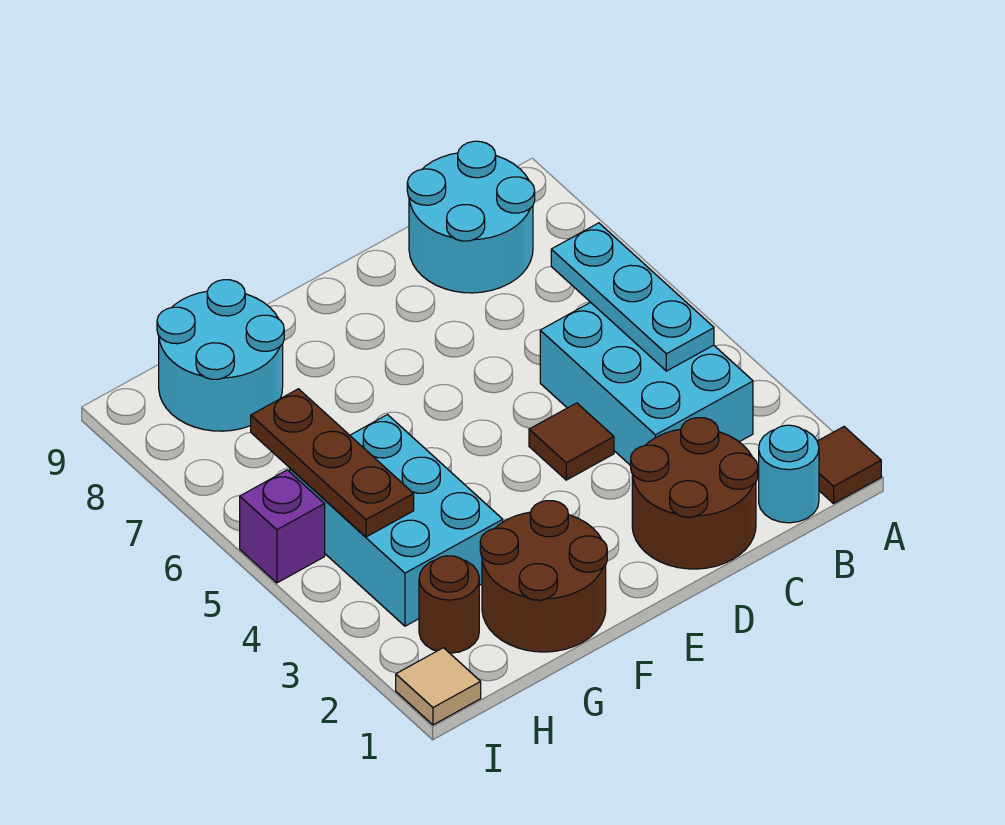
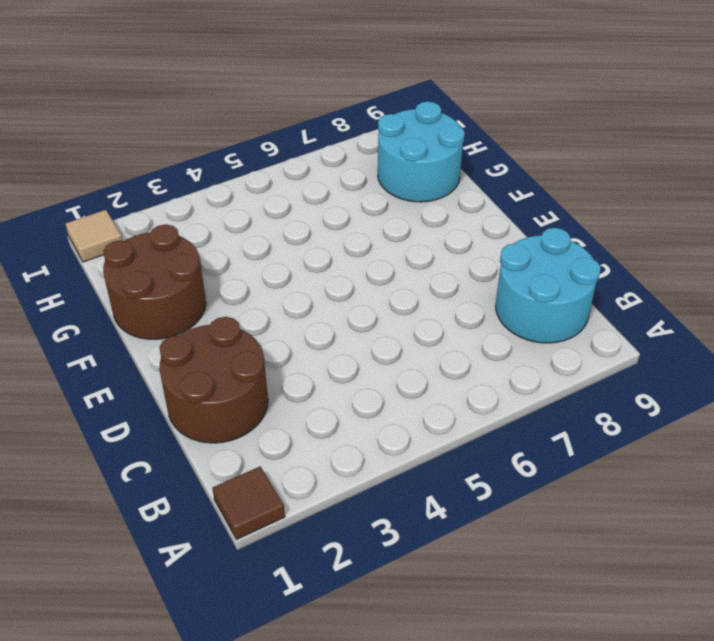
none -> cyan 1x1 round brick [759,425,819,523]
none -> cyan 2x3 brick [540,302,753,466]
none -> brown 1x1 tile [529,403,614,480]

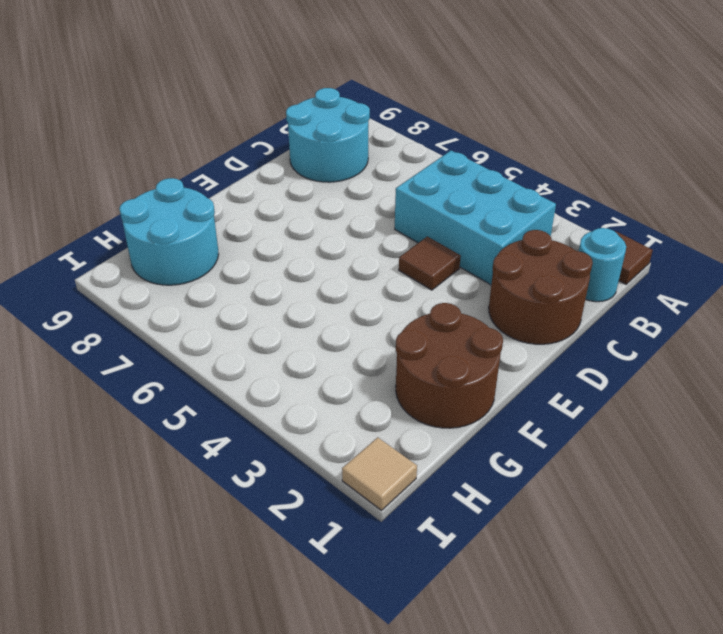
none -> cyan 2x3 brick [290,415,503,626]
none -> brown 1x1 round brick [419,556,479,653]
none -> purple 1x1 brick [240,470,325,583]

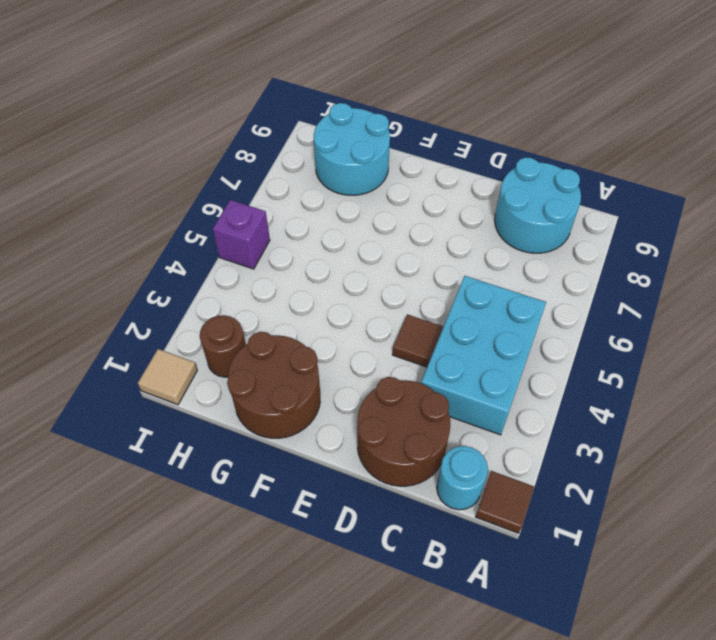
none -> cyan 2x3 brick [290,415,503,626]
none -> cyan 1x3 plate [551,223,714,371]
none -> brown 1x3 plate [251,389,414,537]

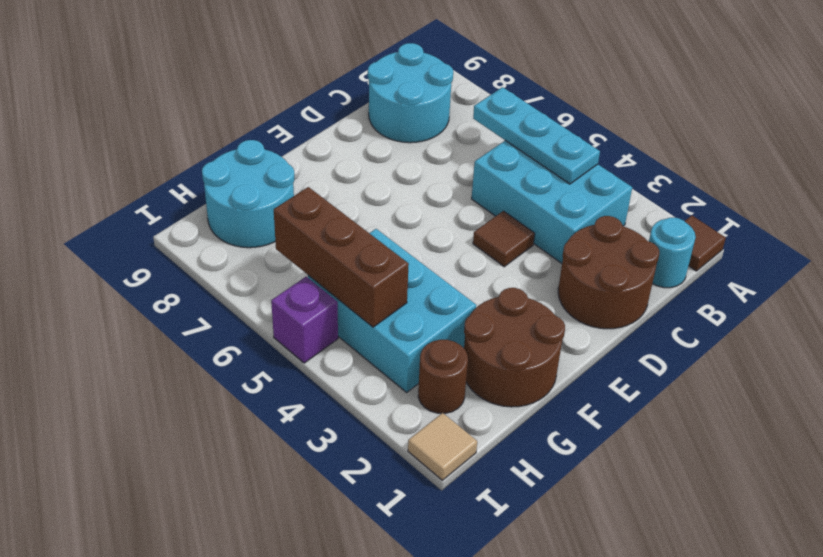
brown 1x3 brick [274,187,409,327] -> brown 1x3 plate [251,389,414,537]

